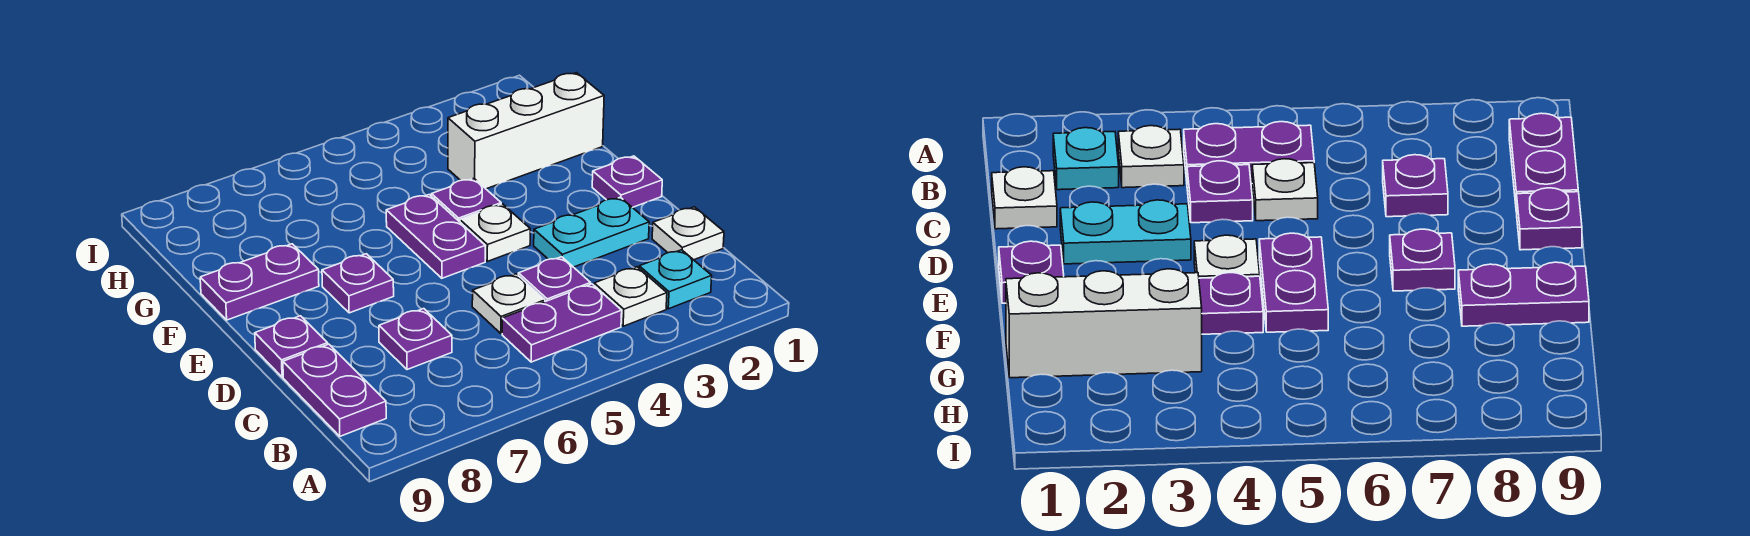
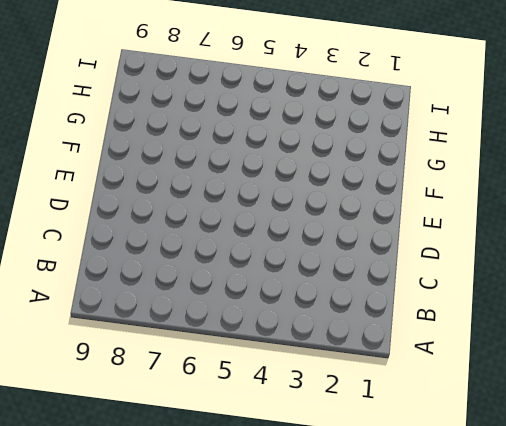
none -> cyan 1x1 plate [639,250,712,309]
none -> white 1x1 plate [594,267,667,326]
none -> purple 1x2 plate [502,284,622,362]

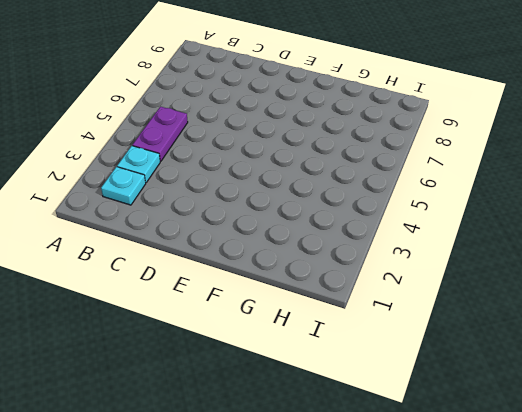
cyan 1x1 plate [117,146,160,183] -> white 1x1 plate [594,267,667,326]
none -> purple 1x2 plate [283,344,386,436]
none -> white 1x1 plate [652,207,724,260]
none -> purple 1x1 plate [518,257,591,302]

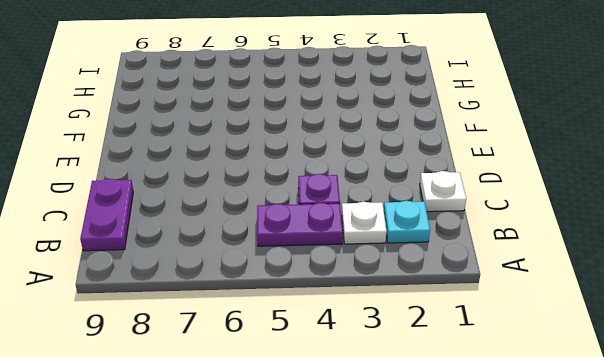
none -> white 1x1 plate [472,274,545,334]
none -> purple 1x1 plate [379,309,452,370]
none -> cyan 1x2 plate [534,197,649,267]

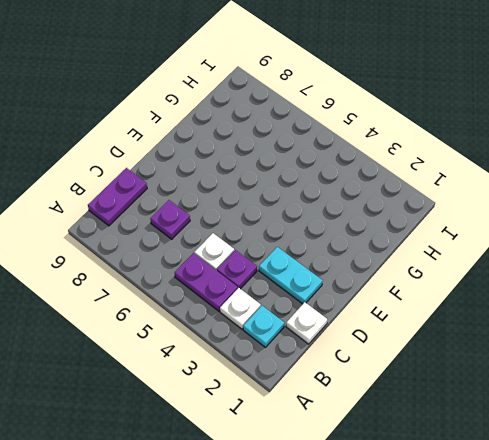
none -> purple 1x1 plate [255,316,328,377]
none -> purple 1x1 plate [592,156,662,208]
none -> white 1x1 plate [460,204,530,261]

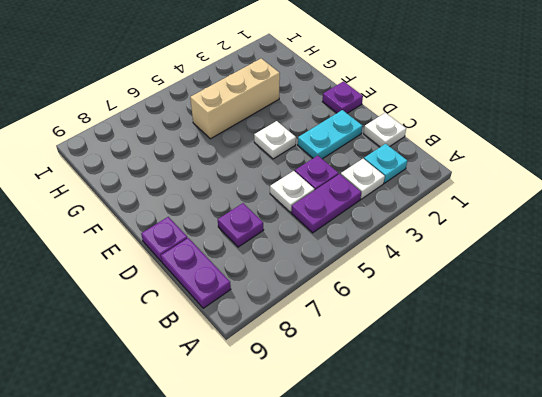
tan 1x3 brick [190,58,280,139] -> white 1x3 brick [448,73,604,189]
none -> purple 1x2 plate [386,195,485,278]
none -> purple 1x1 plate [322,254,394,313]
none -> purple 1x1 plate [431,178,501,222]

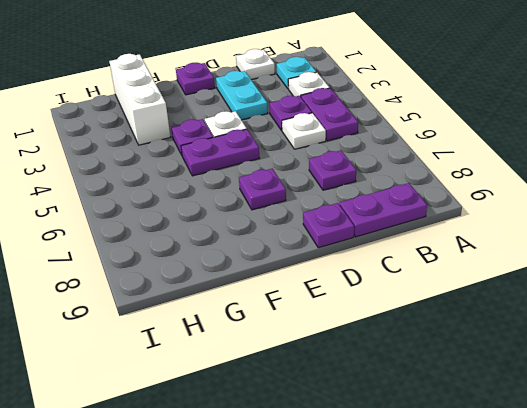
none -> purple 1x2 plate [200,244,319,320]

